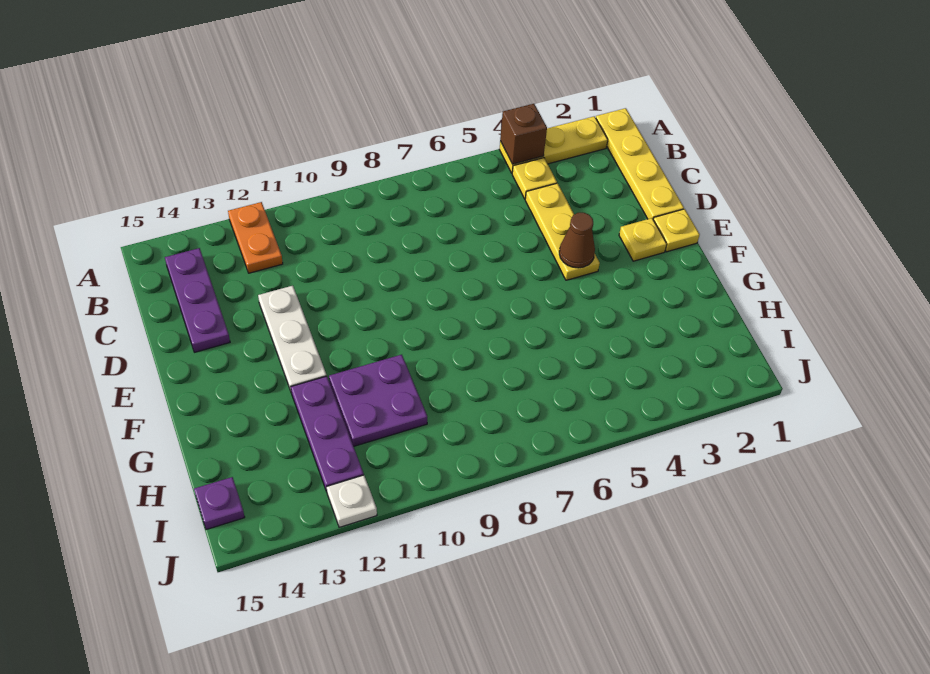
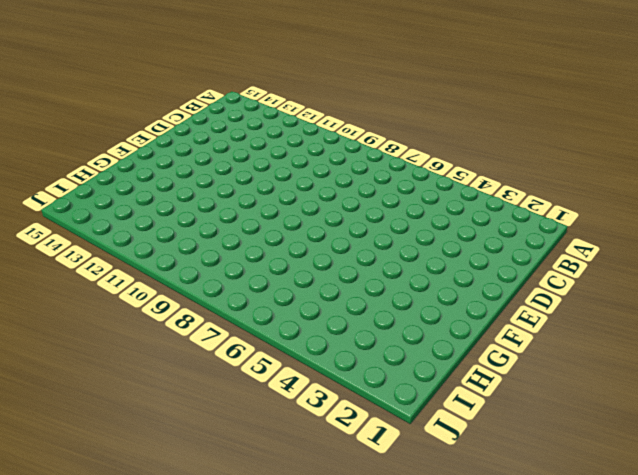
none -> yellow 1x4 plate [596,108,684,219]
none -> yellow 1x3 plate [499,116,608,173]
none -> orange 1x2 plate [228,202,283,273]

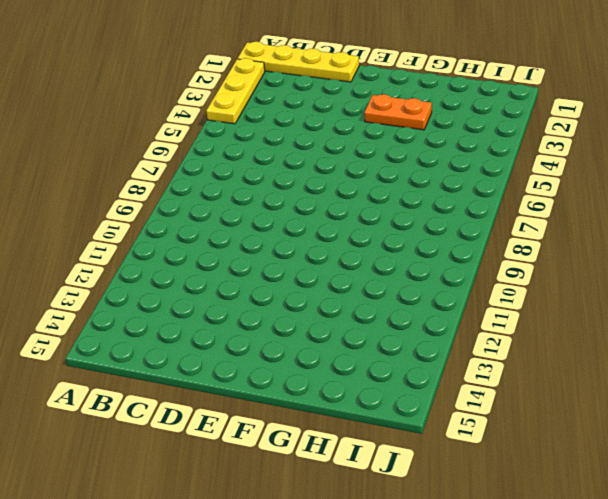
orange 1x2 plate [364,94,432,130] -> orange 1x2 plate moved to [228,202,283,273]
none -> yellow 1x1 plate [512,158,557,199]
none -> purple 1x3 plate [165,248,230,352]
none -> yellow 1x3 plate [525,183,600,280]

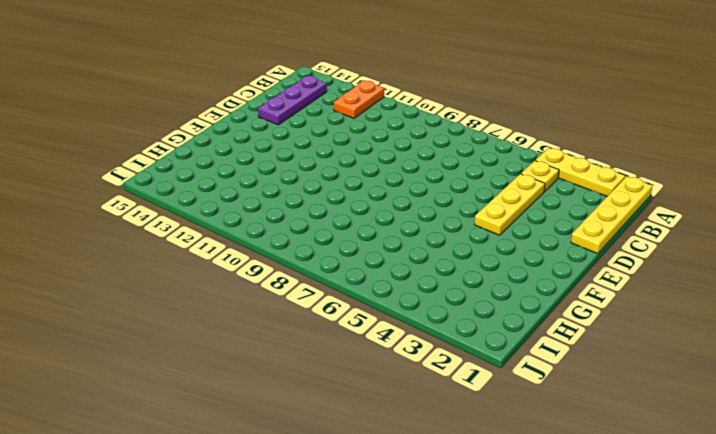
none -> white 1x3 plate [258,286,327,391]
none -> yellow 1x1 plate [653,209,700,252]
none -> yellow 1x1 plate [619,218,667,261]

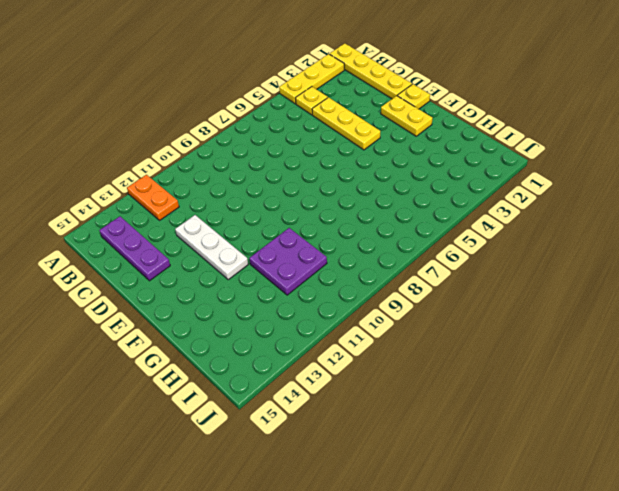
yellow 1x2 plate [381,96,432,136] -> yellow 1x1 plate [619,218,667,261]
none -> purple 1x3 plate [291,376,364,492]
none -> purple 1x1 plate [194,477,245,530]
none -> white 1x1 plate [327,475,377,527]

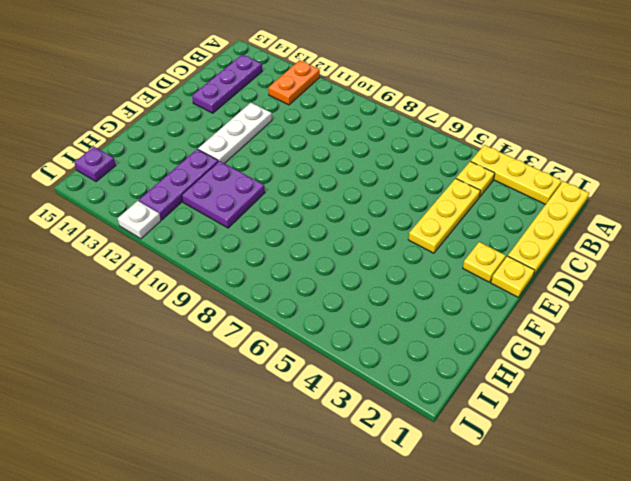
none -> brown 1x1 brick [500,104,547,164]
none -> brown 1x1 cone [559,213,595,268]

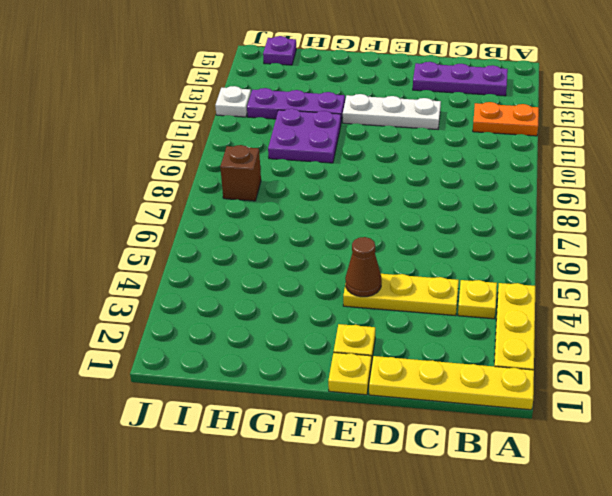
brown 1x1 brick [220,145,261,201] -> brown 1x1 brick moved to [500,104,547,164]

